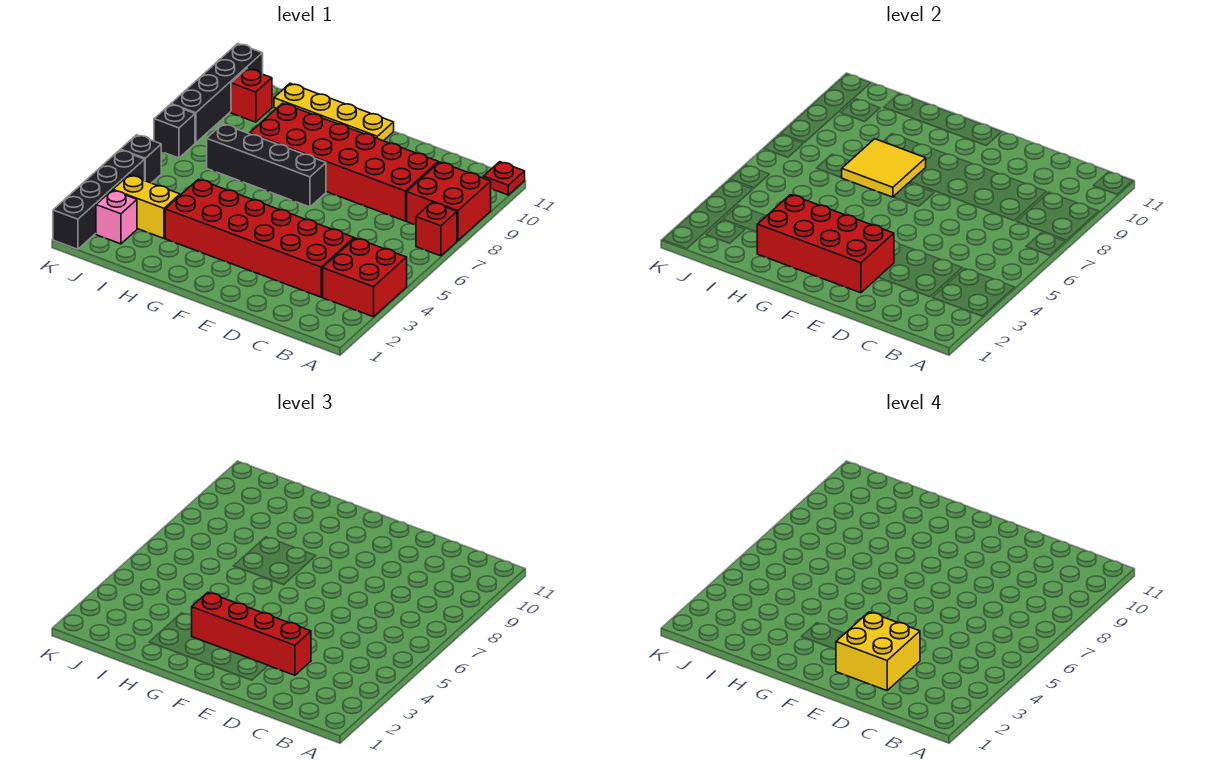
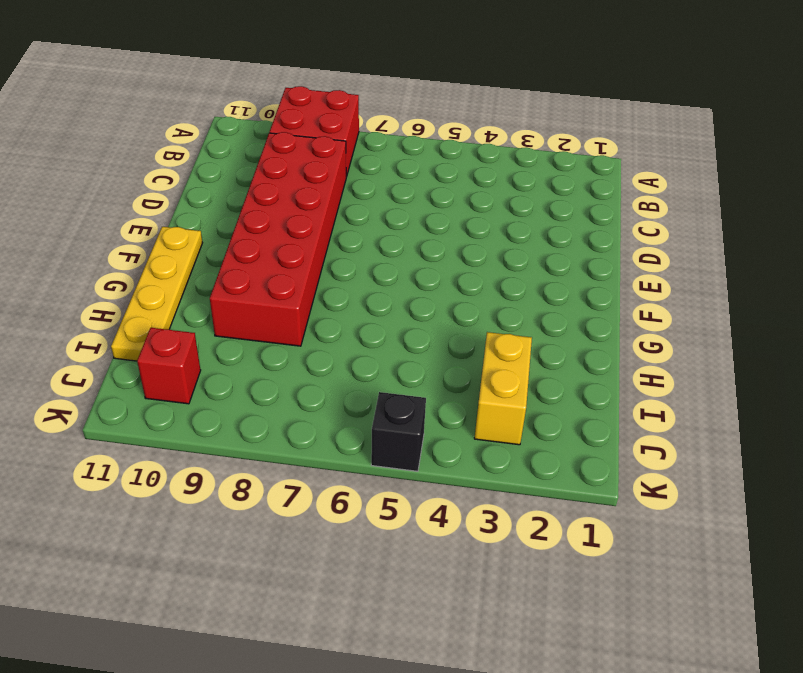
none -> red 2x2 brick [323,238,407,317]
none -> red 1x1 brick [416,202,457,256]
none -> red 1x1 plate [484,162,525,195]

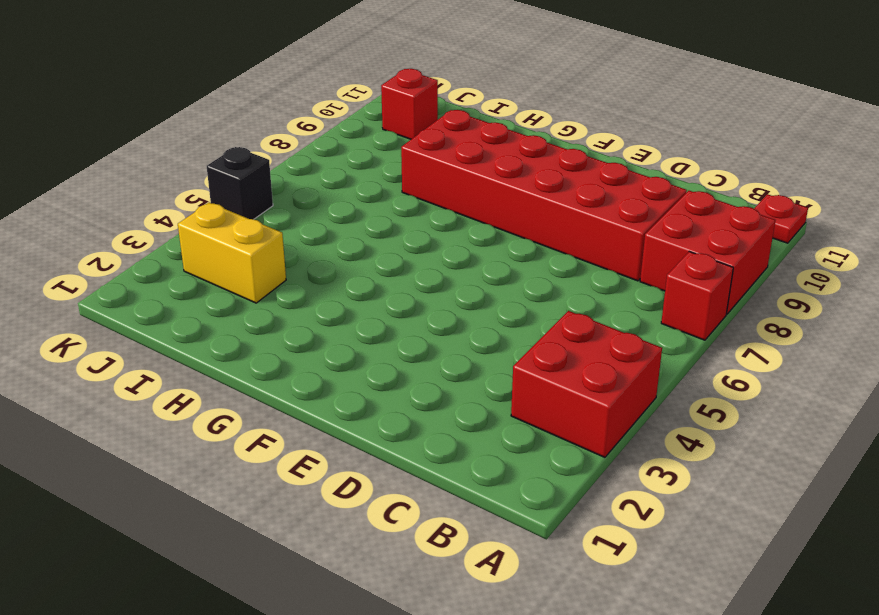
none -> red 2x6 brick [165,179,354,297]
none -> black 1x4 brick [207,124,326,207]
none -> yellow 1x4 plate [274,83,394,141]

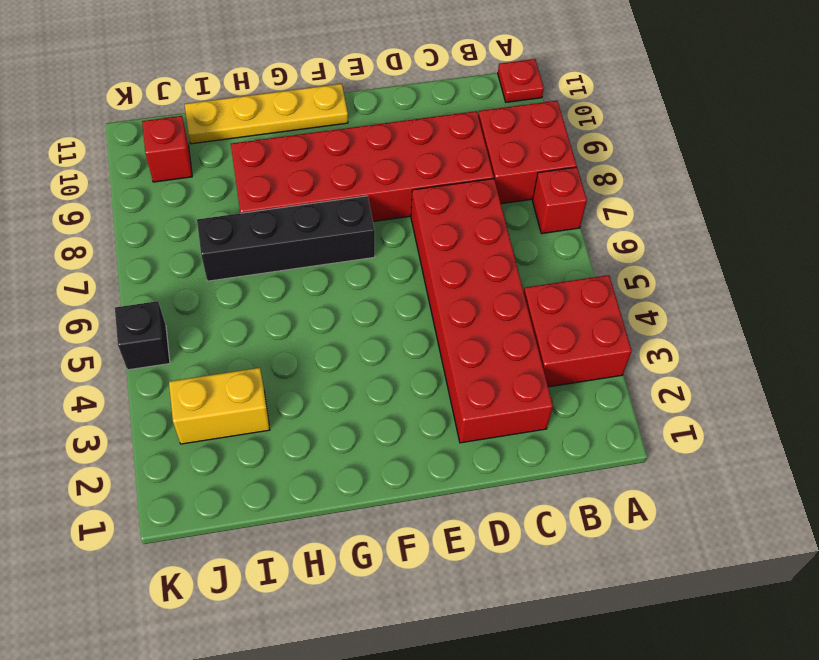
red 2x6 brick [411,179,553,443] -> red 2x6 brick turned to [165,179,354,297]
none -> pink 1x1 brick [96,190,137,244]
none -> black 1x4 brick [53,150,145,249]
none -> black 1x1 brick [154,104,195,158]

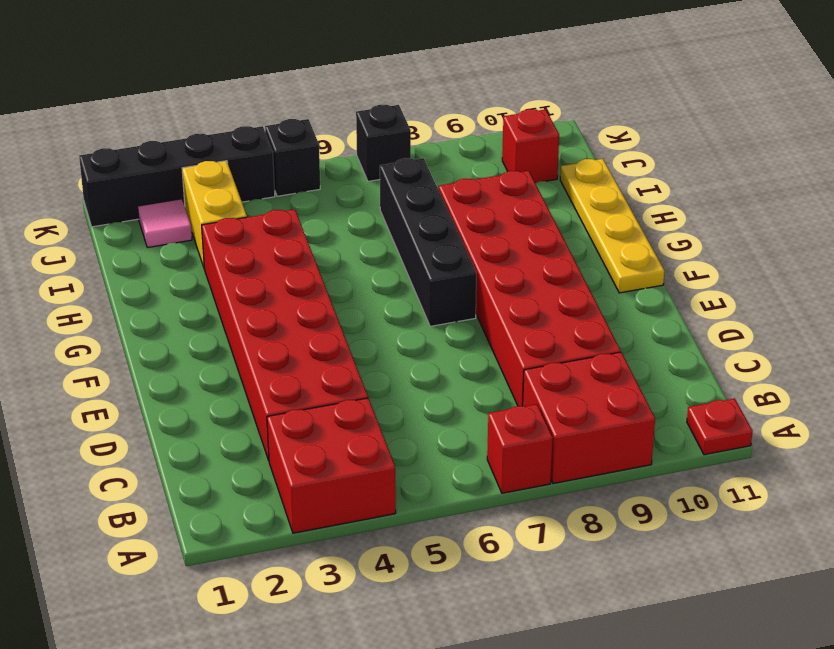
pink 1x1 tile [138,199,192,248] -> pink 1x1 brick [96,190,137,244]
none -> black 1x4 brick [171,44,263,143]
none -> red 2x4 brick [757,195,894,293]
none -> yellow 2x2 tile [842,139,926,197]

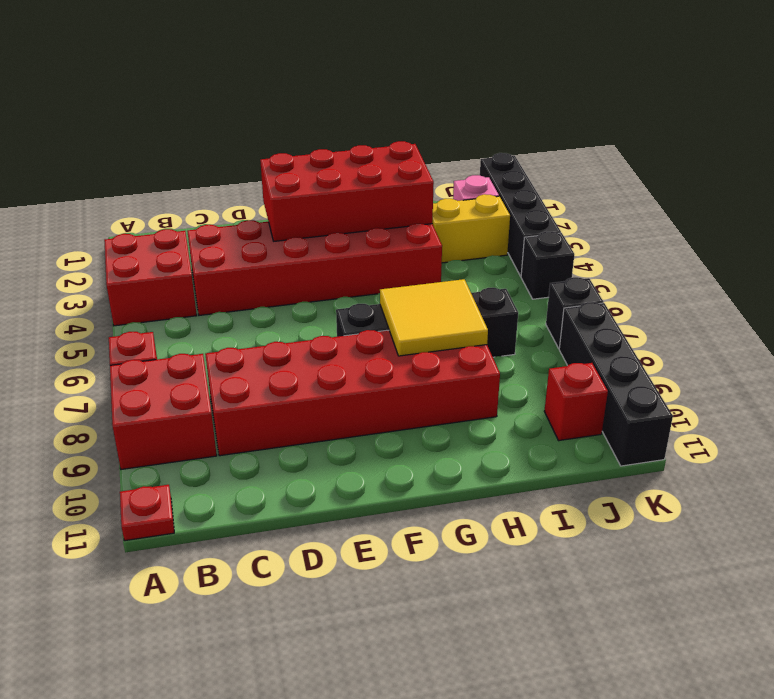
none -> yellow 1x4 plate [274,83,394,141]
none -> red 1x4 brick [192,592,311,675]
none -> yellow 2x2 brick [836,612,920,691]

